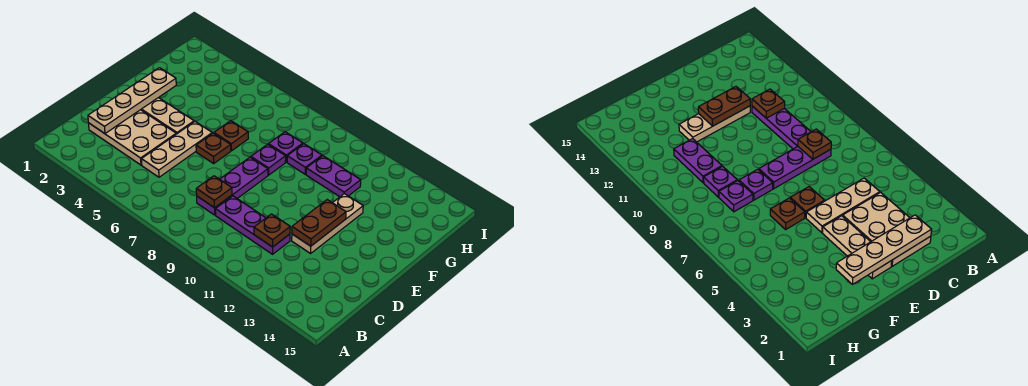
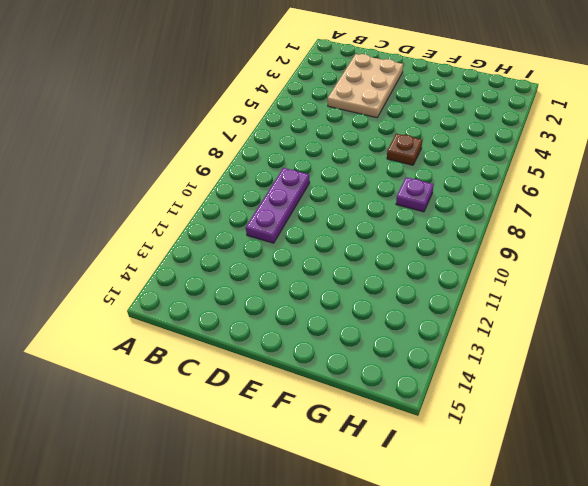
none -> tan 1x3 plate [142,122,212,177]
none -> purple 1x3 plate [197,157,268,215]
none -> tan 1x3 plate [292,194,363,253]

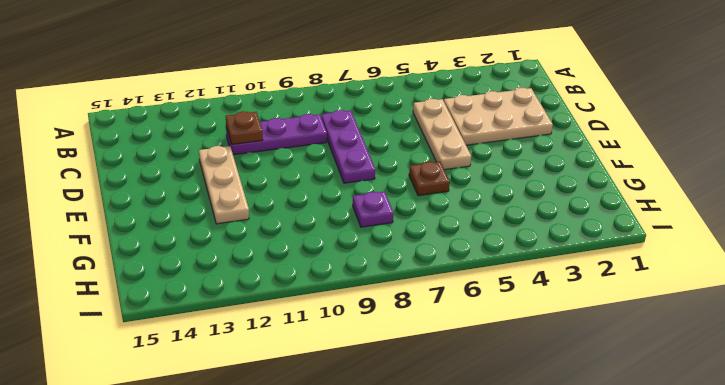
none -> tan 1x3 plate [141,98,194,134]
none -> brown 1x1 plate [196,133,231,163]
none -> purple 1x1 plate [251,144,286,175]

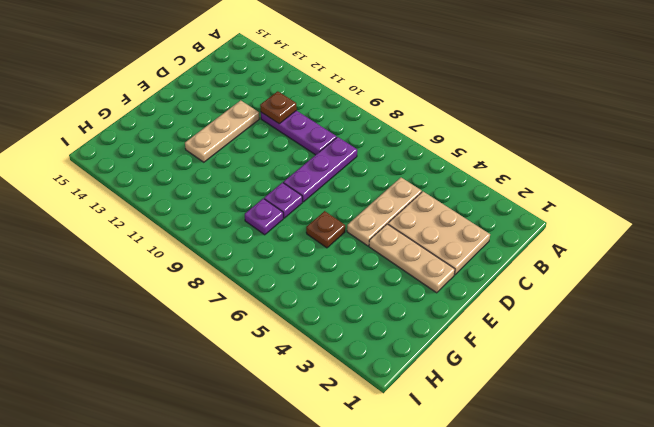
none -> brown 1x1 plate [196,133,231,163]
none -> purple 1x1 plate [287,144,322,174]
none -> purple 1x2 plate [306,156,361,197]

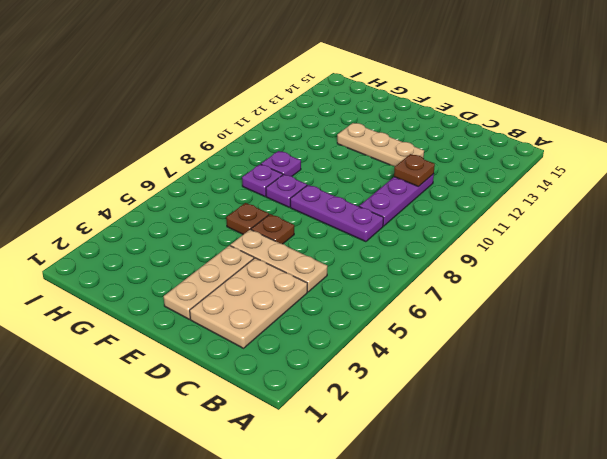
none -> purple 1x2 plate [306,156,361,197]
none -> tan 1x4 plate [88,68,176,134]
none -> brown 1x1 plate [196,176,232,208]

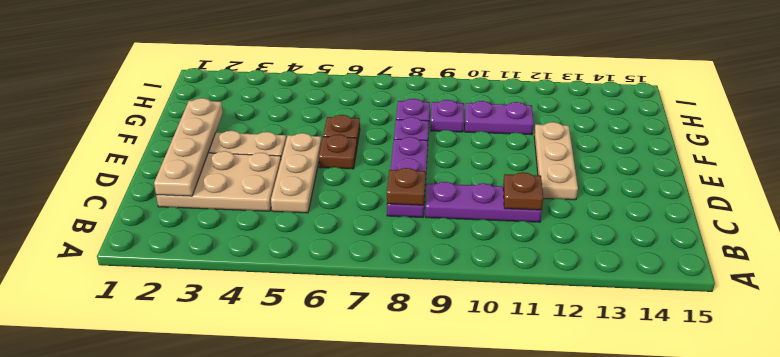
none -> brown 1x2 plate [292,200,346,246]

